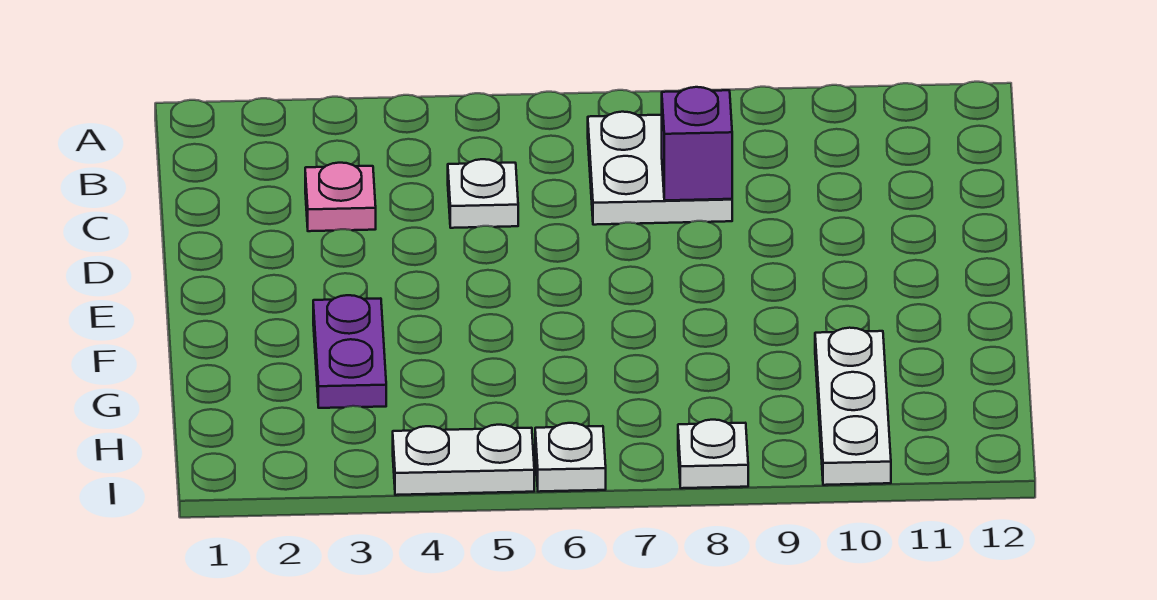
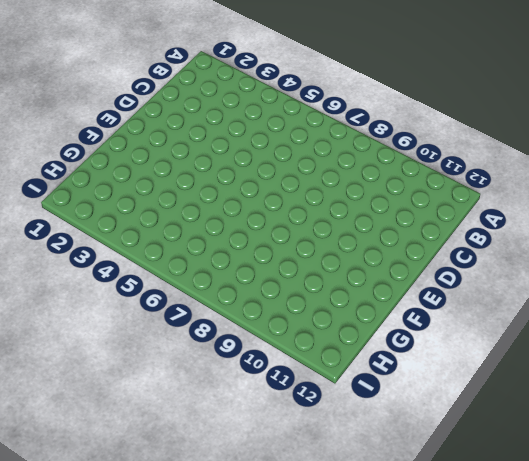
none -> white 2x2 plate [588,112,732,225]
none -> pink 1x1 plate [305,163,376,231]

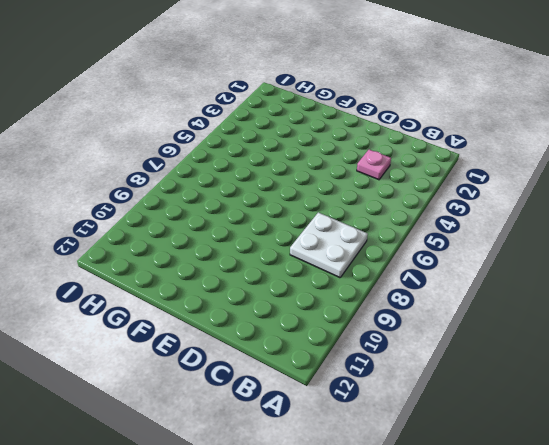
none -> white 1x1 plate [448,159,518,228]
none -> purple 1x2 plate [313,295,386,408]

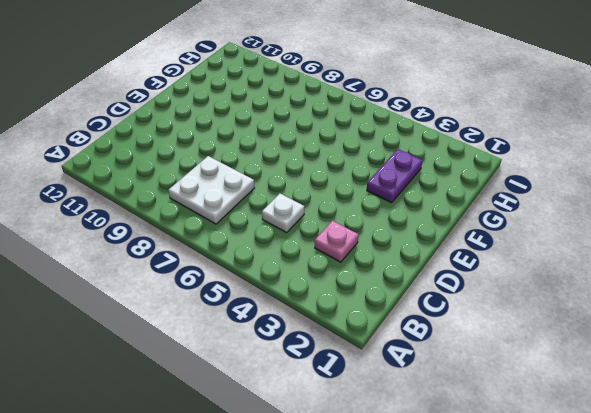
none -> white 1x3 plate [815,328,891,485]
none -> white 1x2 plate [393,425,534,495]

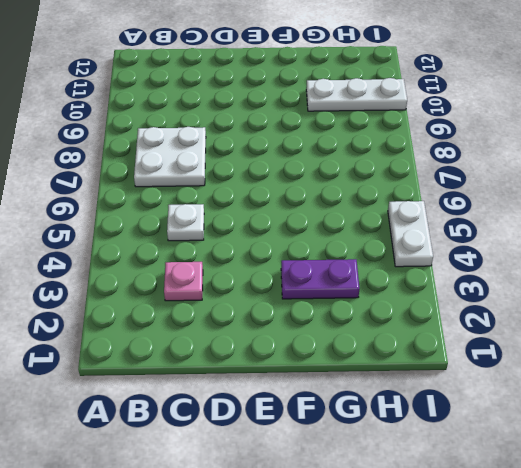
none -> white 1x1 plate [535,423,606,492]
none -> white 1x1 plate [678,420,748,488]

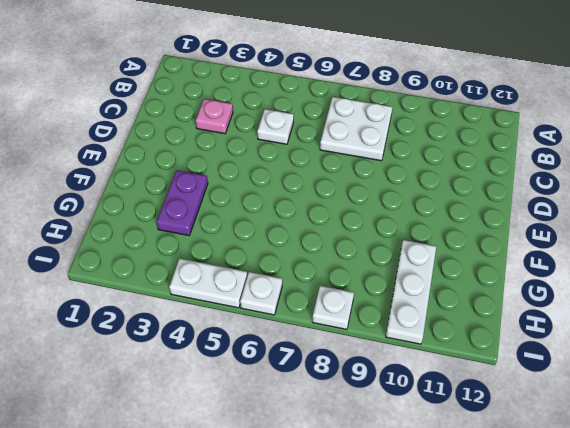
none -> purple 1x1 brick [662,87,732,200]

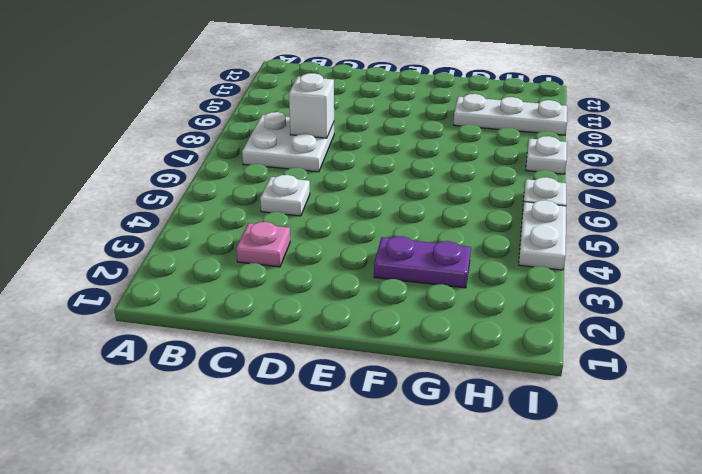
white 1x1 brick [289,73,334,138] -> purple 1x1 brick [662,87,732,200]

